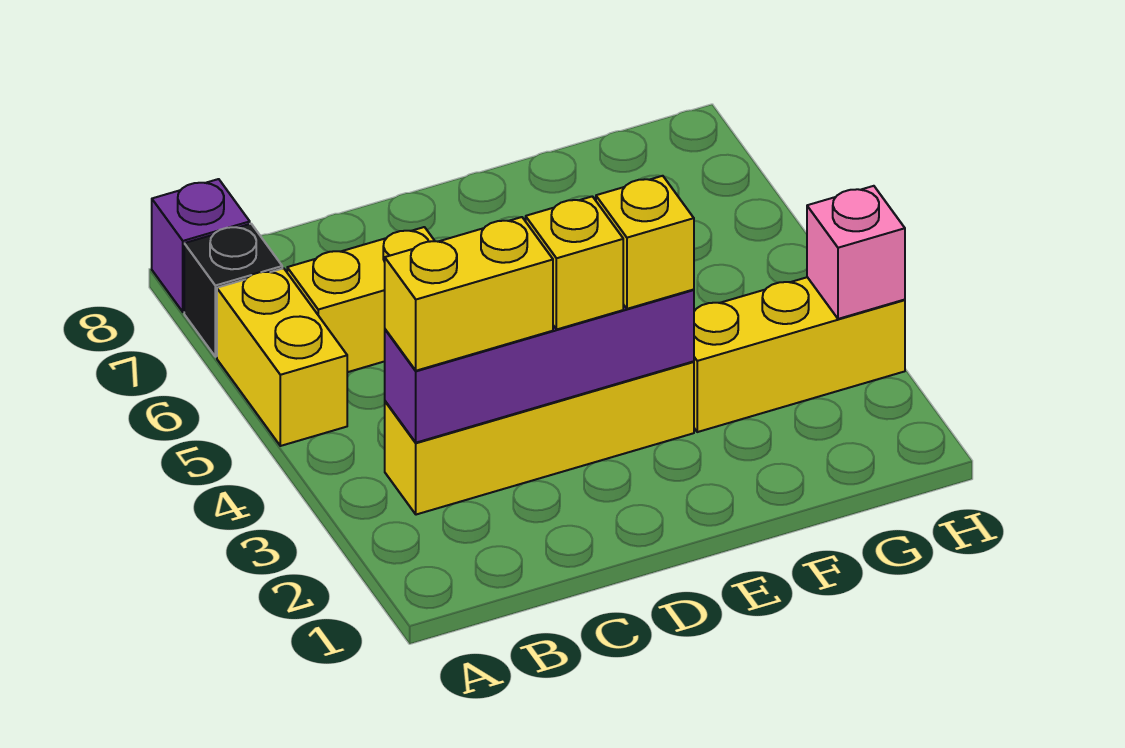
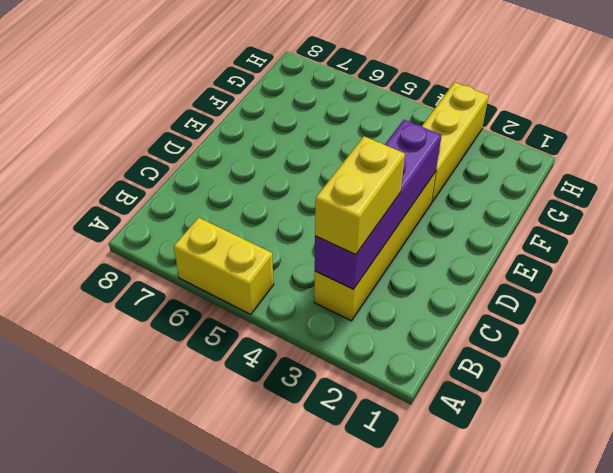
none -> black 1x1 brick [184,224,282,357]
none -> purple 1x1 brick [152,179,250,312]

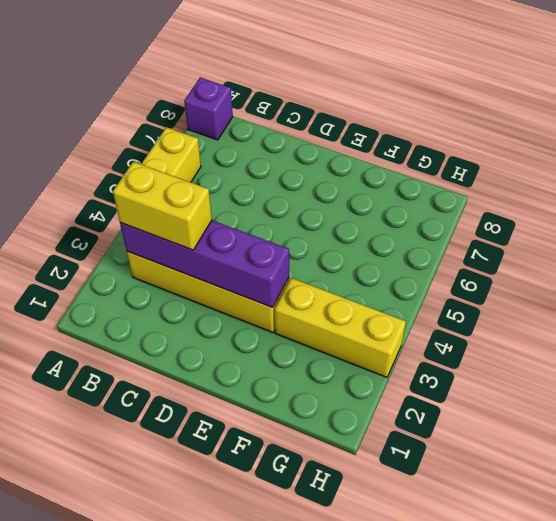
none -> black 1x1 brick [184,224,282,357]
none -> yellow 1x2 brick [287,227,434,372]

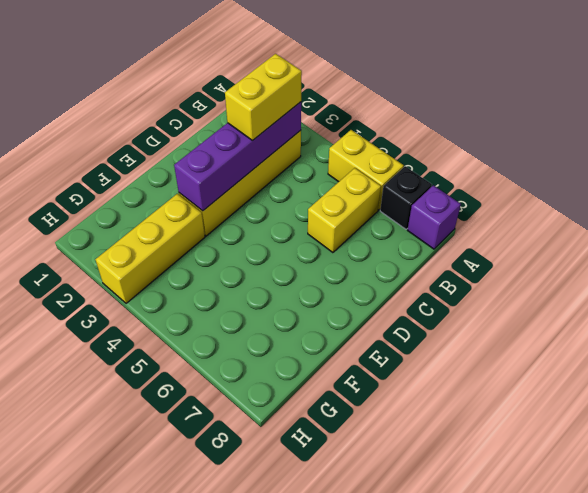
none -> pink 1x1 brick [807,186,905,319]
none -> yellow 1x1 brick [526,196,623,330]

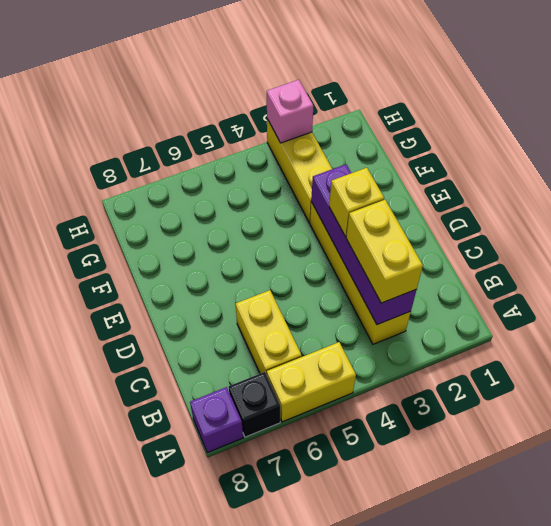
none -> yellow 1x1 brick [596,176,694,309]

